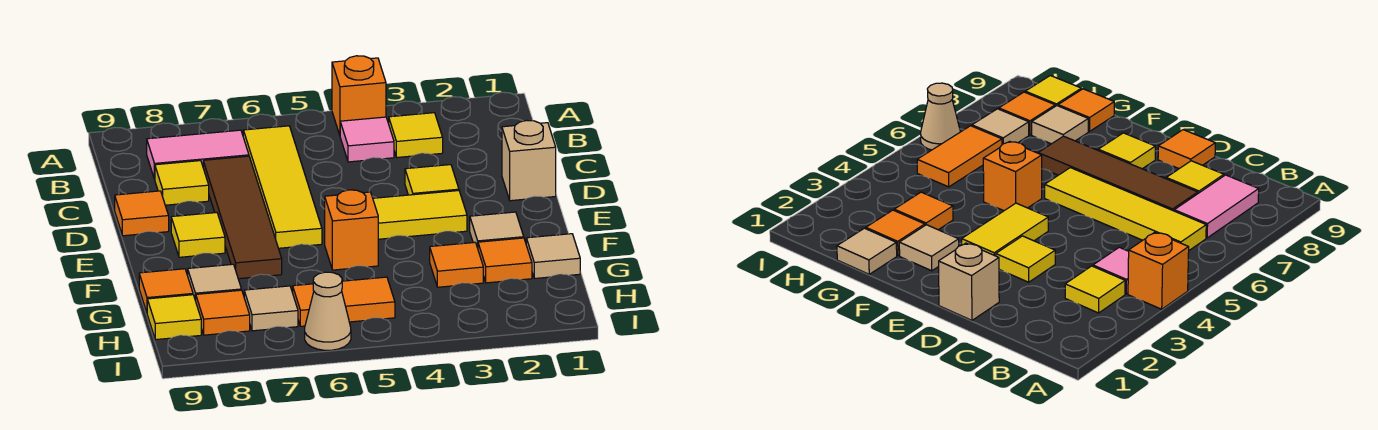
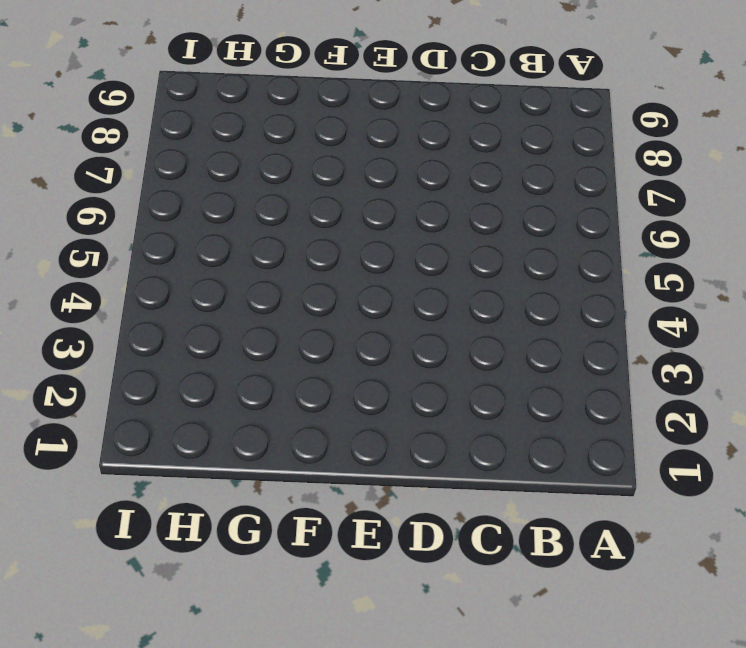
none -> orange 1x1 brick [332,56,386,135]
none -> yellow 1x1 tile [389,113,443,157]
none -> pink 1x1 tile [340,117,394,162]

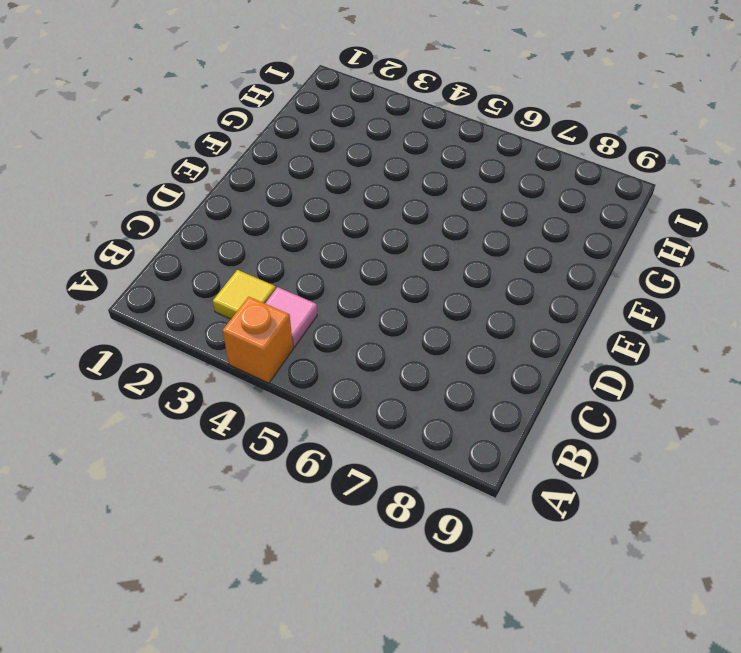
none -> yellow 1x4 tile [243,126,322,248]
none -> pink 1x2 tile [147,130,249,179]
none -> brown 1x4 tile [203,156,282,279]

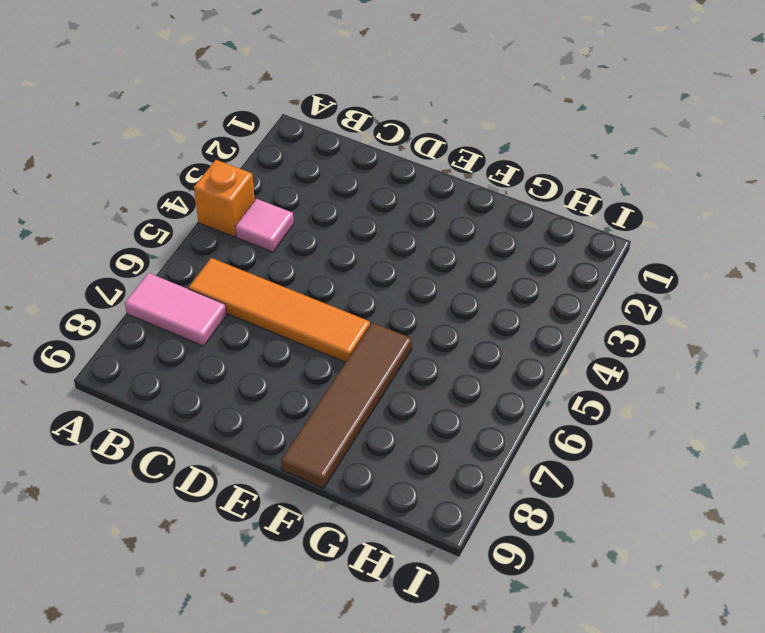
pink 1x2 tile [125,273,226,346] -> pink 1x2 tile turned to [147,130,249,179]
orange 1x4 tile [189,258,370,362] -> yellow 1x4 tile [243,126,322,248]
brown 1x4 tile [281,322,412,488] -> brown 1x4 tile turned to [203,156,282,279]
none -> yellow 1x1 tile [389,113,443,157]
none -> yellow 1x1 tile [155,161,209,205]
none -> tan 1x1 brick [502,120,556,201]

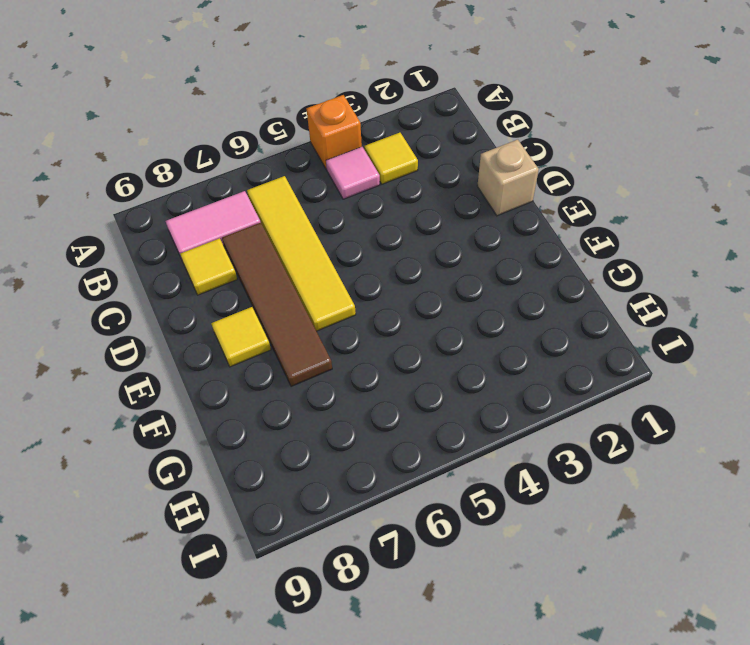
none -> yellow 1x1 tile [405,165,459,195]
none -> orange 1x1 tile [115,191,169,236]
none -> yellow 1x2 tile [373,191,467,239]

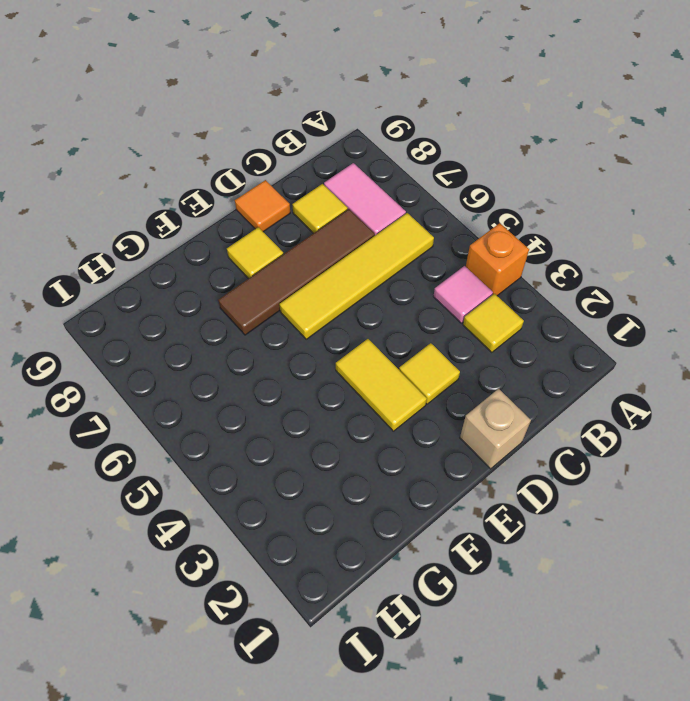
none -> tan 1x1 tile [470,212,524,248]
none -> orange 1x1 brick [325,190,378,270]
none -> tan 1x1 tile [526,234,580,279]

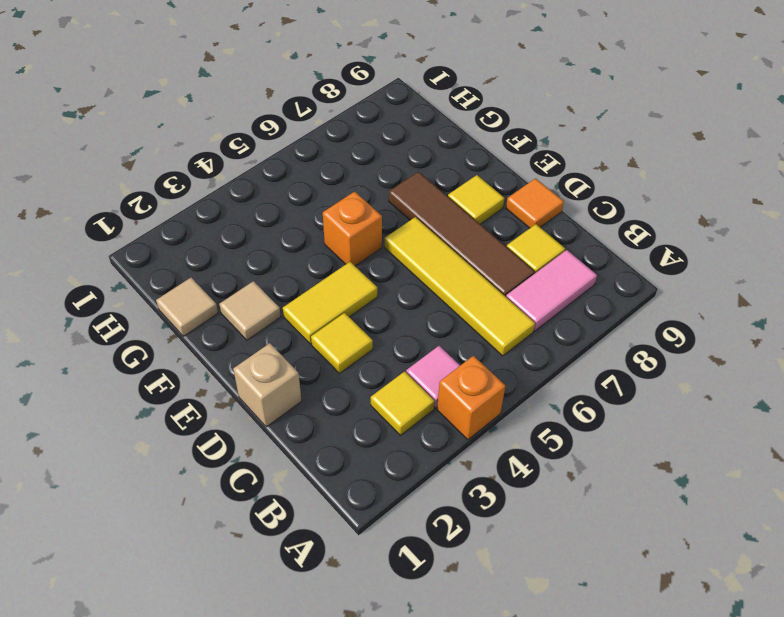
none -> orange 1x1 tile [478,238,532,283]
none -> orange 1x1 tile [430,242,483,287]
none -> tan 1x1 tile [188,264,241,301]

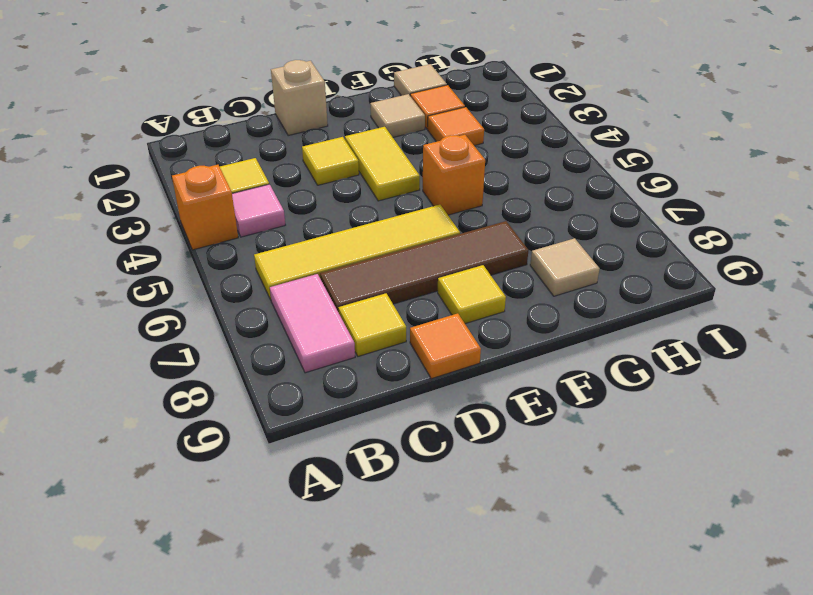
none -> orange 1x1 tile [139,269,193,312]
none -> orange 1x2 tile [293,277,395,326]
none -> tan 1x1 tile [244,286,298,331]

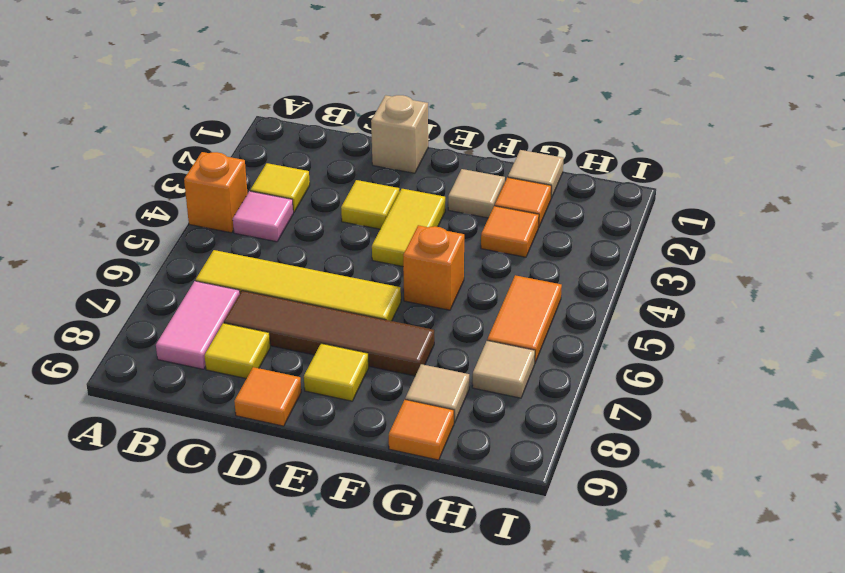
none -> orange 1x1 tile [196,290,250,335]
none -> yellow 1x1 tile [147,295,201,340]
none -> tan 1x1 cone [305,272,351,350]

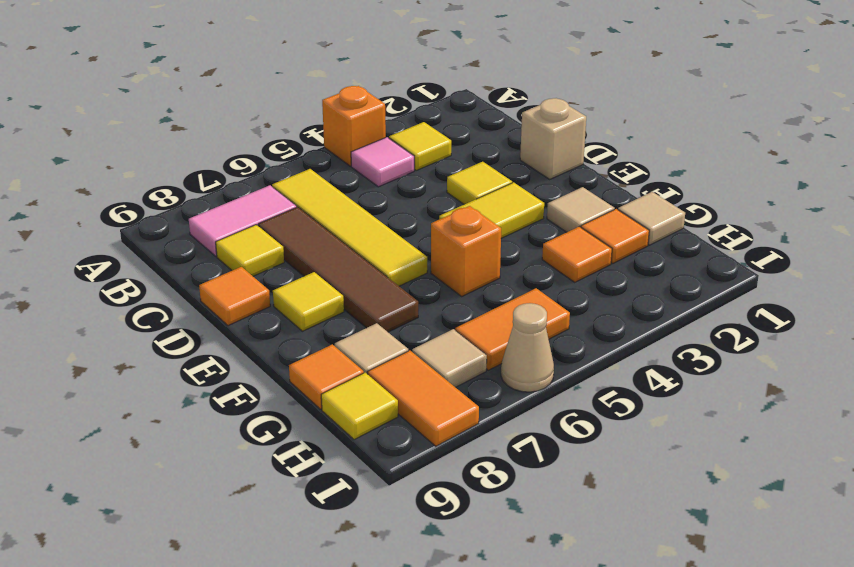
orange 1x2 tile [368,351,479,446] -> orange 1x1 tile [196,290,250,335]

